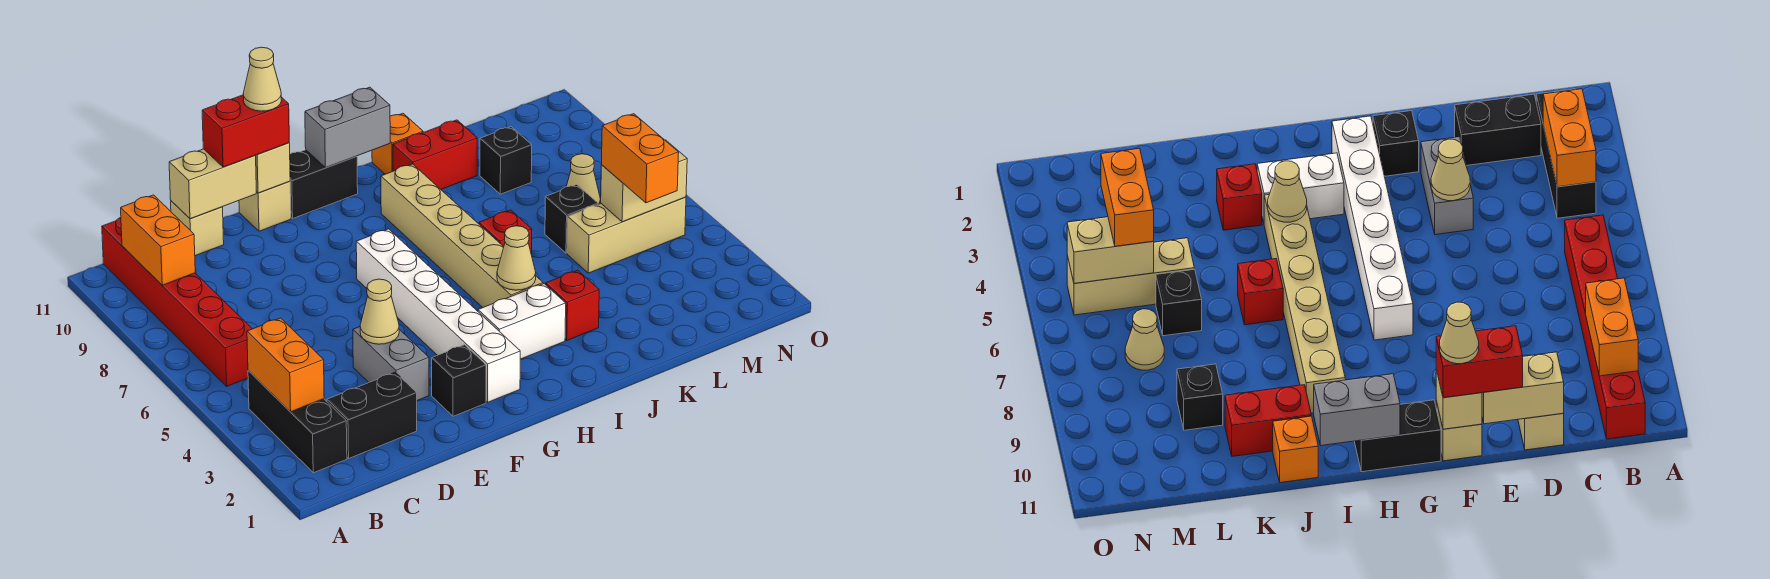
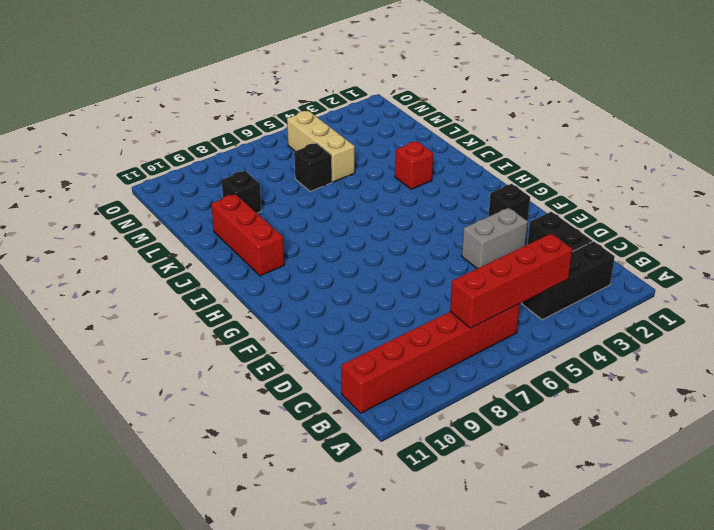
red 1x4 brick [450,234,572,328] -> orange 1x2 brick [247,318,324,412]
red 1x3 brick [211,194,284,276] -> red 1x2 brick [393,120,477,189]
none -> tan 1x1 brick [171,201,224,256]
none -> tan 1x1 brick [239,181,291,231]
none -> white 1x6 brick [356,229,520,402]
none -> black 1x2 brick [290,150,358,218]

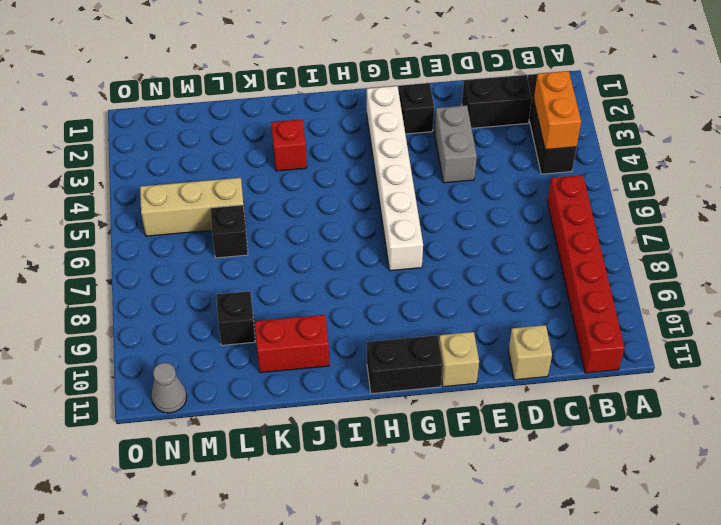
grey 1x1 cone [151,363,187,413] -> none
none -> white 1x2 brick [478,284,566,359]
none -> tan 1x6 brick [381,164,543,307]
none -> red 1x1 brick [479,210,532,255]
none -> orange 1x1 brick [372,113,423,174]

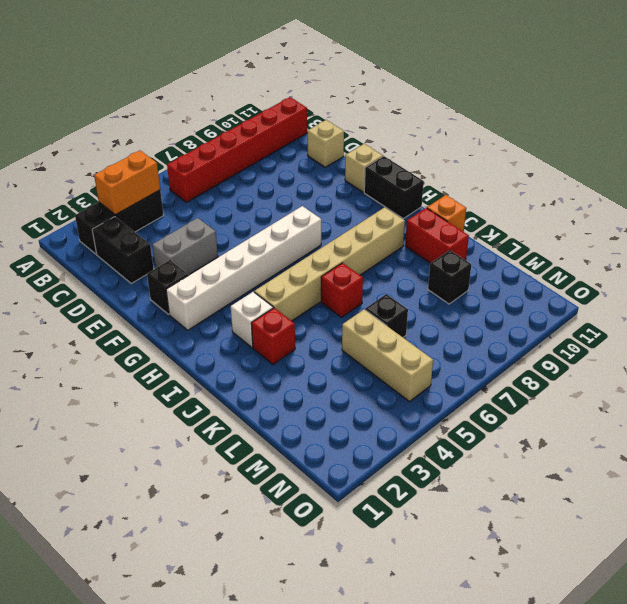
white 1x1 brick [231,292,273,347] -> white 1x2 brick [478,284,566,359]
none -> tan 1x1 cone [566,154,600,204]
none -> orange 1x2 brick [121,195,195,285]
none -> tan 1x2 brick [169,149,256,219]
none -> tan 1x1 cone [360,279,399,344]

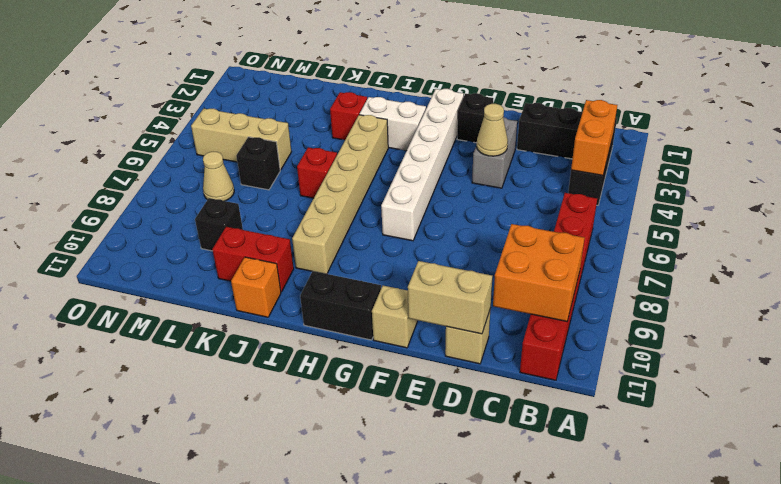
orange 2x2 brick [493,224,584,321] -> orange 1x2 brick [121,195,195,285]
none -> tan 1x1 brick [255,143,290,193]
none -> grey 1x2 brick [305,87,390,168]
none -> tan 1x1 cone [497,226,536,290]
none -> tan 1x2 brick [600,140,687,222]

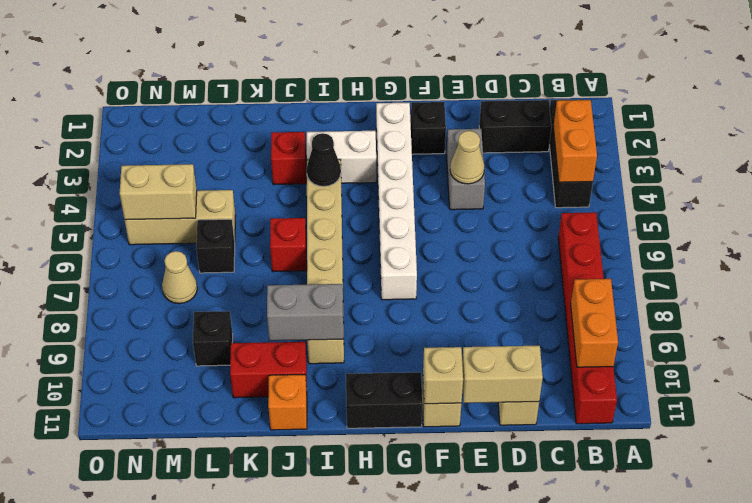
black 1x1 cone [307,133,341,187] -> tan 1x1 cone [497,226,536,290]
grey 1x2 brick [267,284,344,341] -> grey 1x2 brick moved to [305,87,390,168]
none -> red 1x2 brick [202,95,289,167]
none -> orange 1x2 brick [602,114,679,203]
none -> tan 1x1 cone [243,47,281,111]

